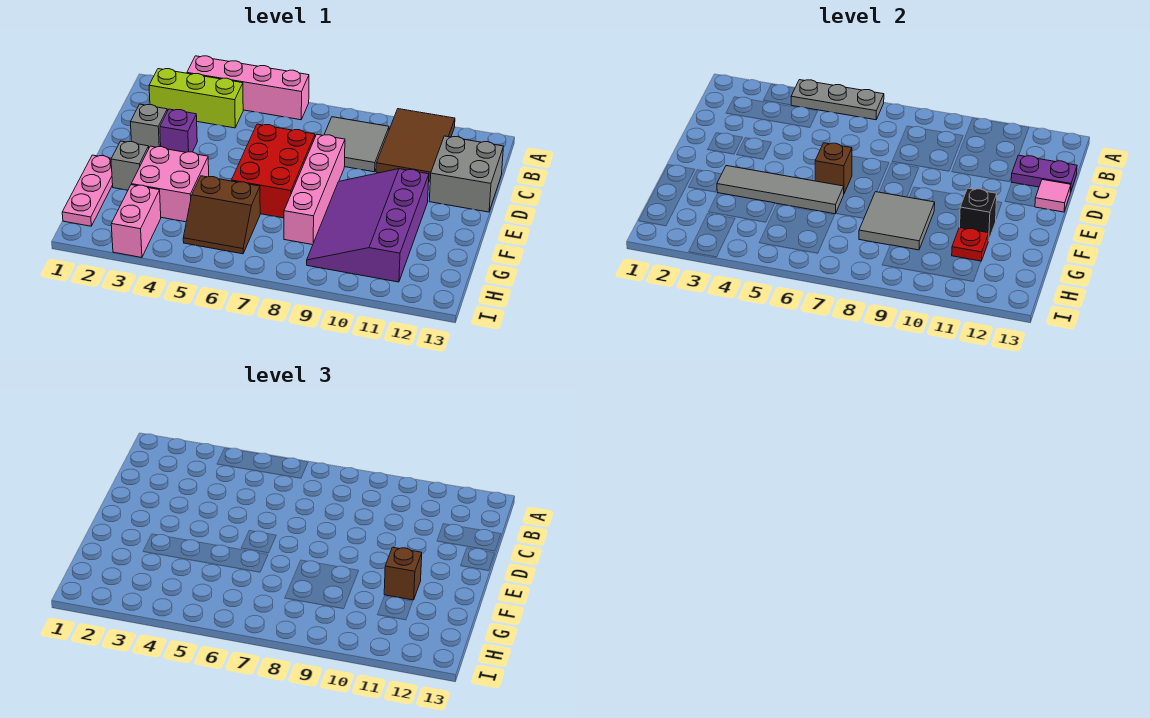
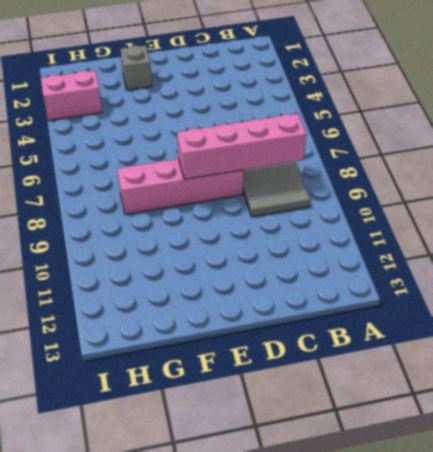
pink 1x4 brick [177,113,306,179] -> pink 1x4 brick turned to [187,56,309,120]
none -> brown 2x3 tile [376,109,455,181]
none -> lime 1x3 brick [149,69,243,128]
none -> grey 2x2 brick [429,136,503,212]

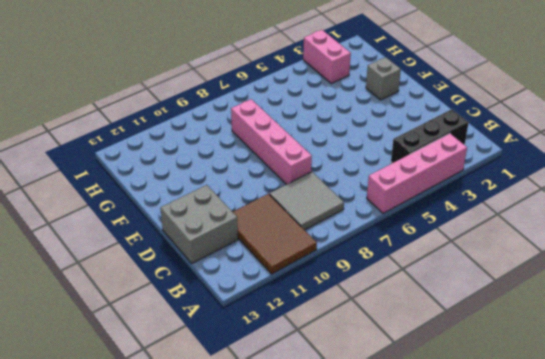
black 1x3 brick [391,109,469,163] -> lime 1x3 brick [149,69,243,128]
none -> grey 1x1 brick [131,104,167,147]
none -> purple 1x1 brick [160,109,197,152]
none -> red 2x3 brick [231,124,315,218]

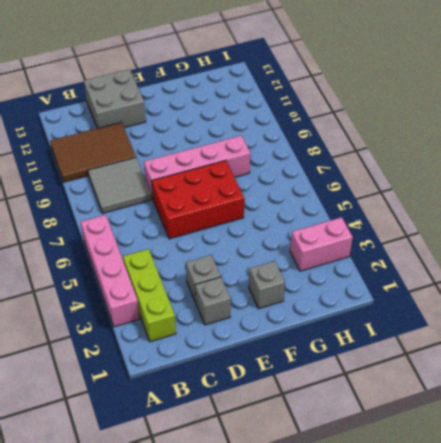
grey 1x1 brick [186,255,221,302] -> purple 1x1 brick [160,109,197,152]
none -> purple 3x4 slope [307,169,429,282]
none -> pink 1x3 plate [62,155,113,226]
none -> pink 2x2 brick [131,146,209,222]

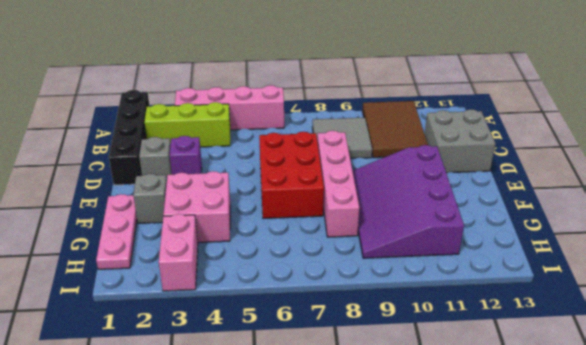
black 1x4 brick [109,90,150,185] -> none
none -> brown 2x2 slope [183,176,260,254]
none -> grey 1x3 plate [791,80,884,120]
none -> purple 1x2 plate [1011,155,1077,192]

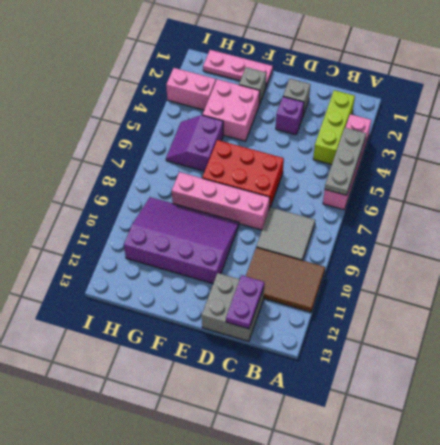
purple 2x2 slope [166,115,223,171] -> brown 2x2 slope [183,176,260,254]
none -> pink 1x1 tile [1035,180,1071,212]
none -> brown 1x1 brick [815,143,852,193]
none -> grey 1x4 tile [717,166,844,214]

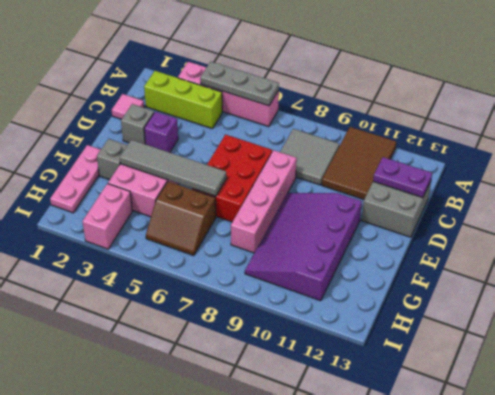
pink 1x1 tile [112,94,144,119] -> pink 1x1 tile moved to [1035,180,1071,212]
none -> brown 1x1 brick [815,143,852,193]
none -> grey 2x2 tile [859,192,935,250]
none -> black 1x1 brick [960,188,997,241]

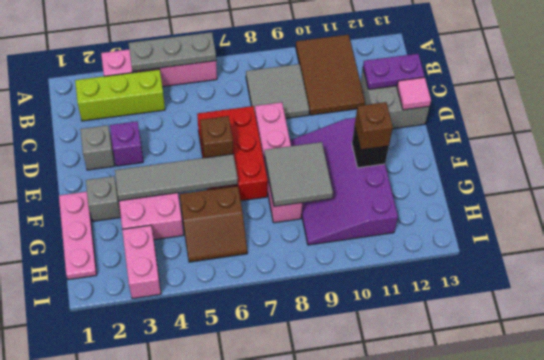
none -> red 1x1 plate [952,228,989,261]

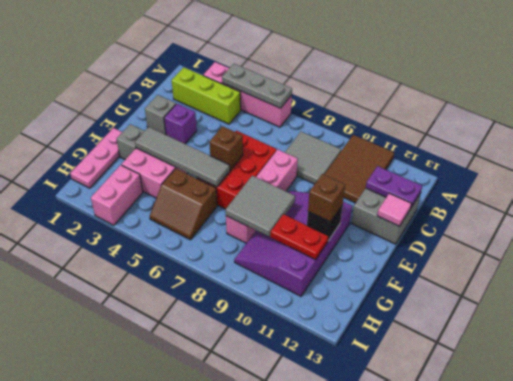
red 1x2 plate [270,214,329,260] -> red 1x1 plate [952,228,989,261]

